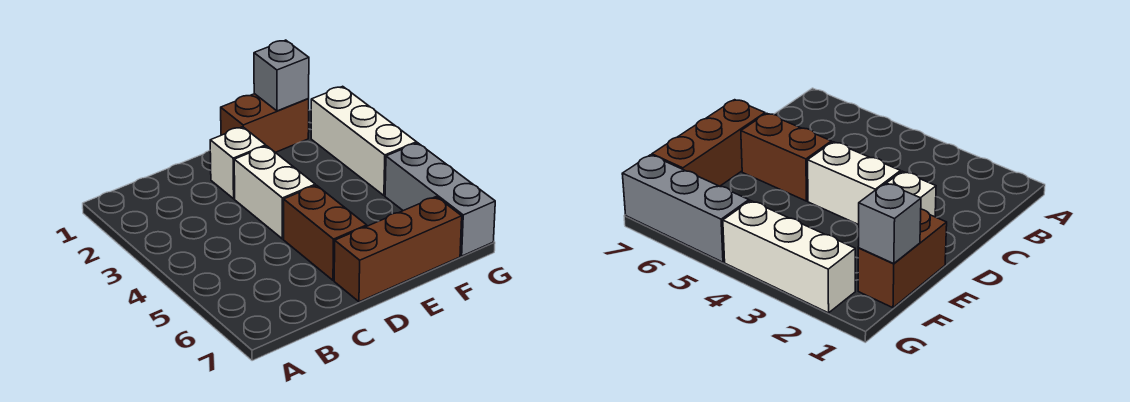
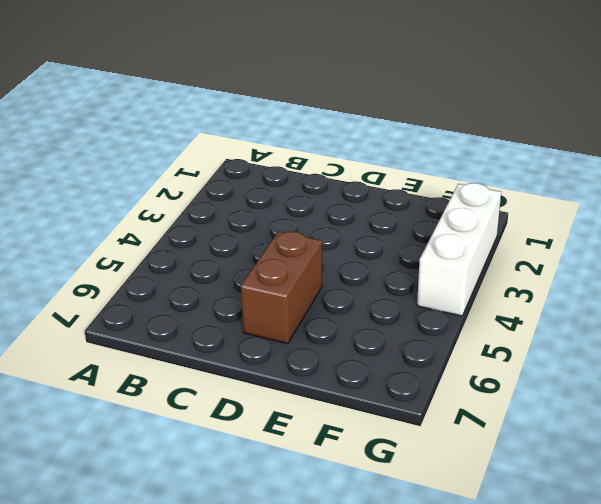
none -> white 1x1 brick [210,127,266,199]
none -> white 1x2 brick [234,146,315,239]

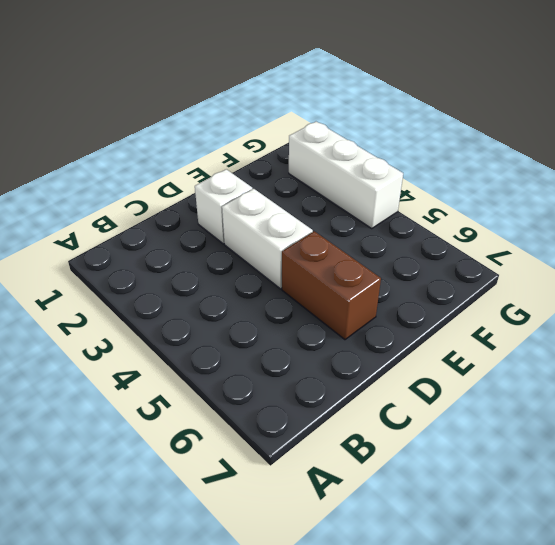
none -> brown 1x3 brick [334,197,462,302]
none -> brown 1x2 brick [221,94,309,152]

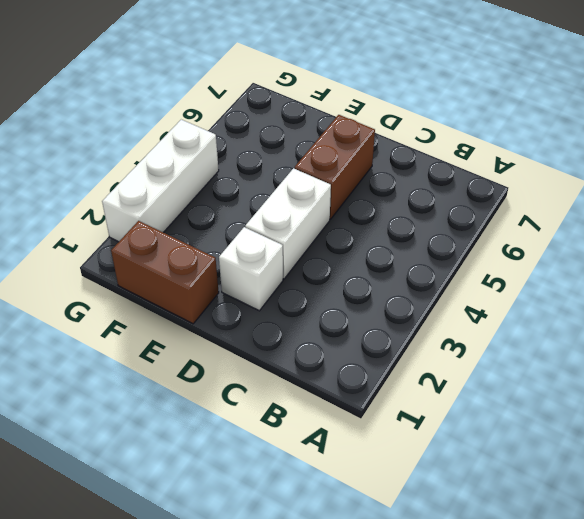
none -> brown 1x3 brick [334,197,462,302]
none -> grey 1x3 brick [385,143,495,256]

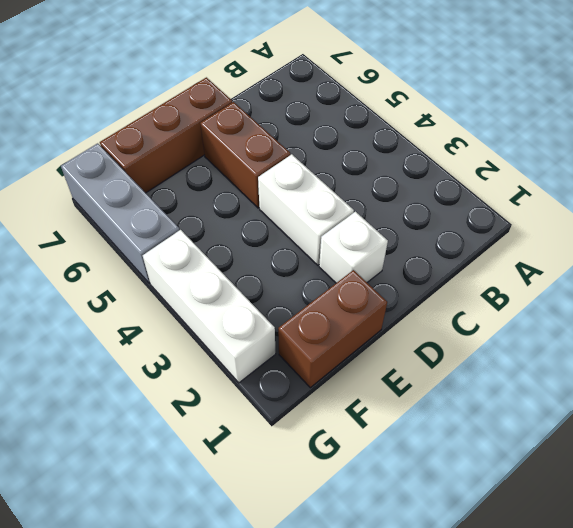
none -> grey 1x1 brick [254,40,309,111]

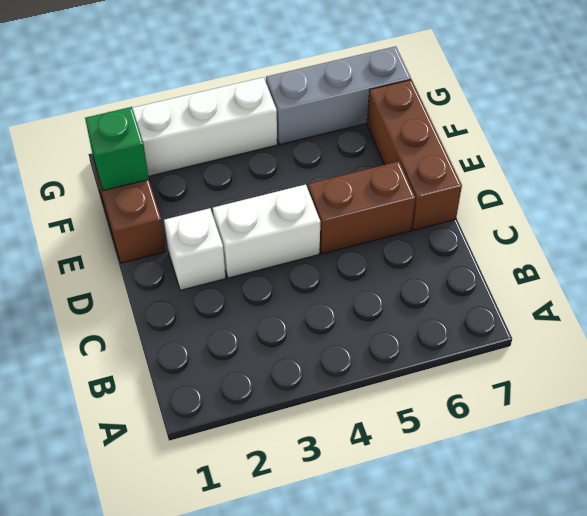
green 1x1 brick [85,107,149,191] -> grey 1x1 brick [254,40,309,111]

